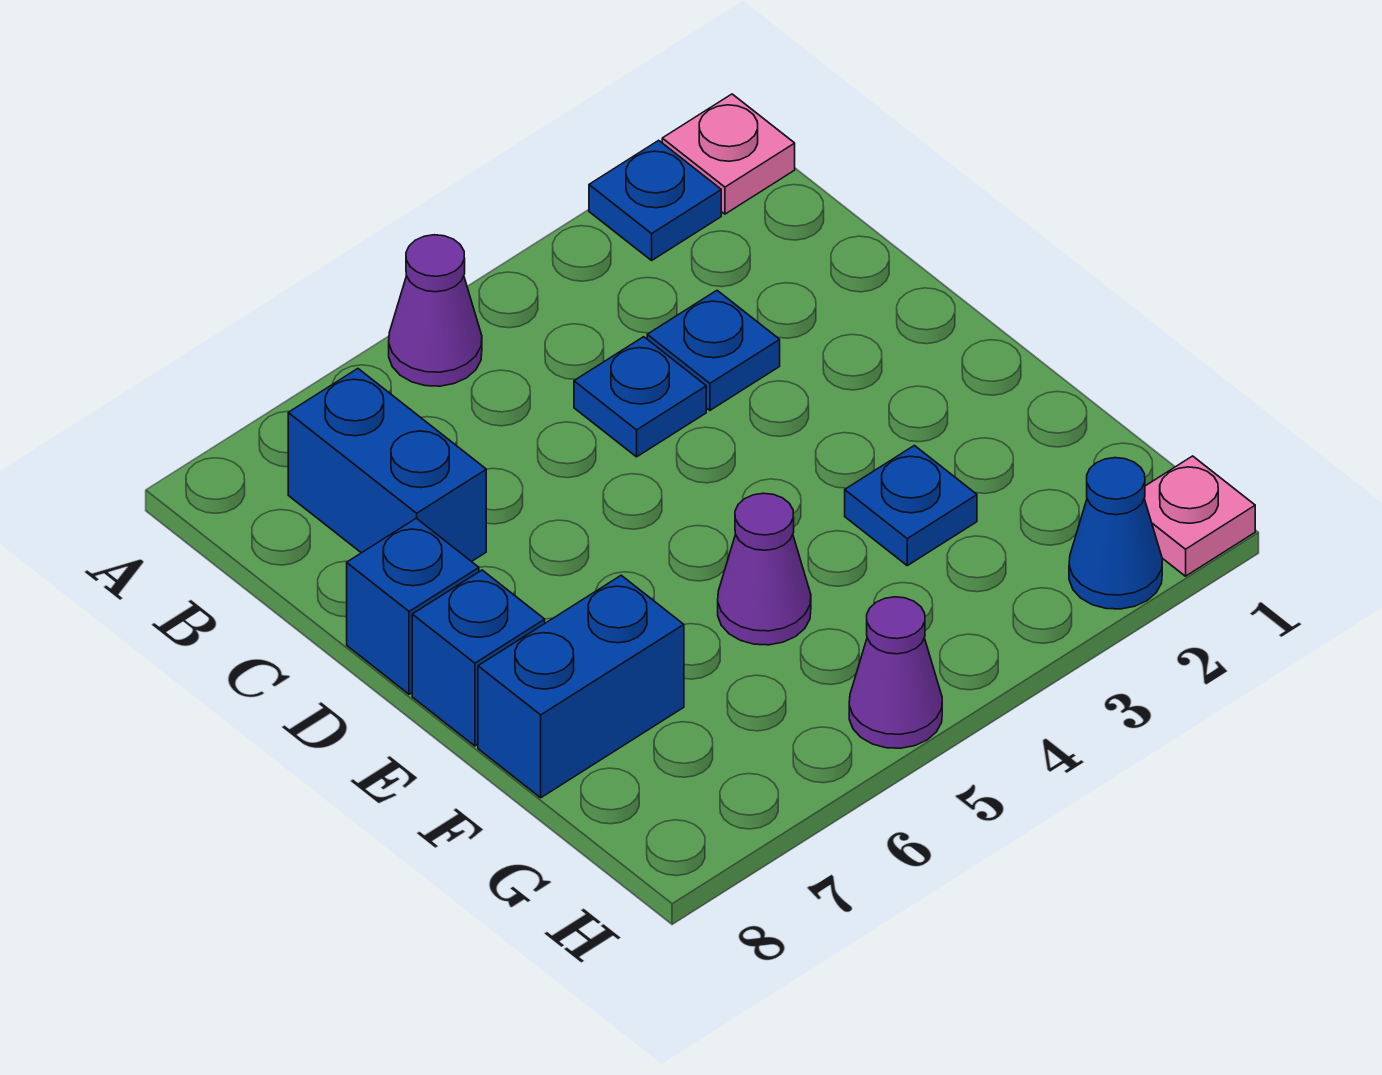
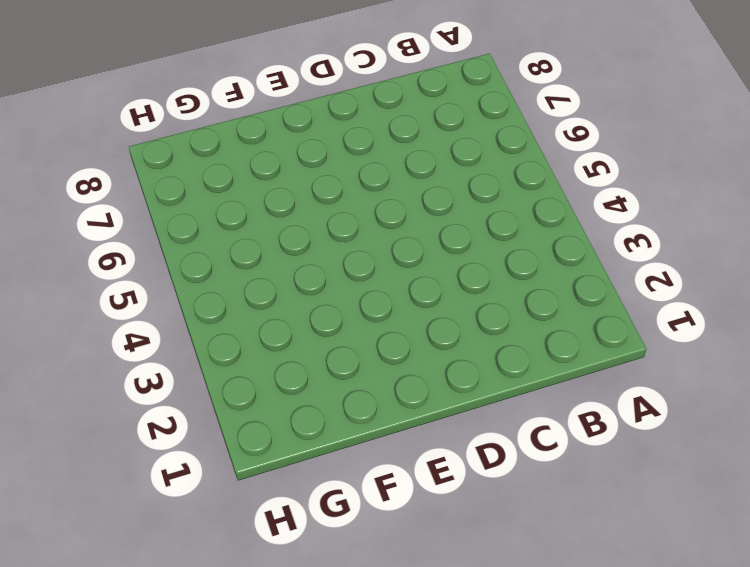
none -> pink 1x1 plate [662,94,795,214]
none -> blue 1x1 plate [589,140,721,260]
none -> purple 1x1 cone [389,235,482,386]

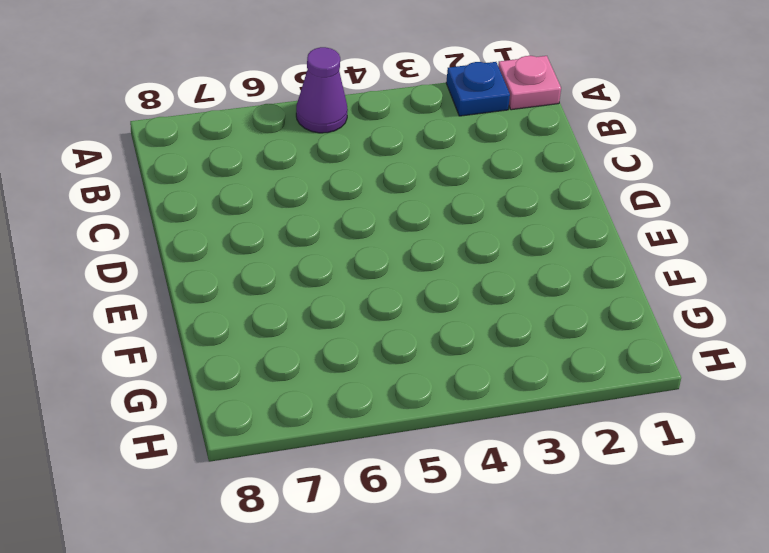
none -> blue 1x2 brick [288,369,486,562]
none -> blue 1x1 plate [647,291,780,410]
none -> blue 1x1 plate [574,337,706,457]

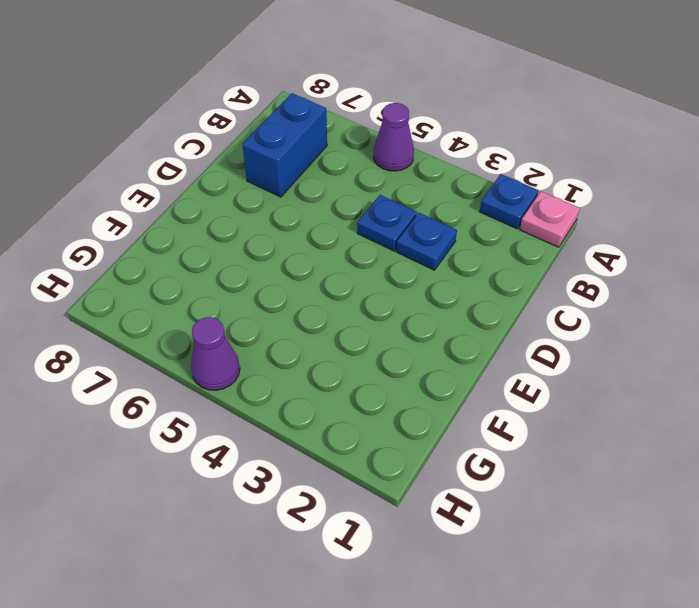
none -> blue 1x1 brick [347,518,479,694]
none -> blue 1x1 brick [412,570,545,746]
none -> blue 1x1 plate [845,446,977,566]

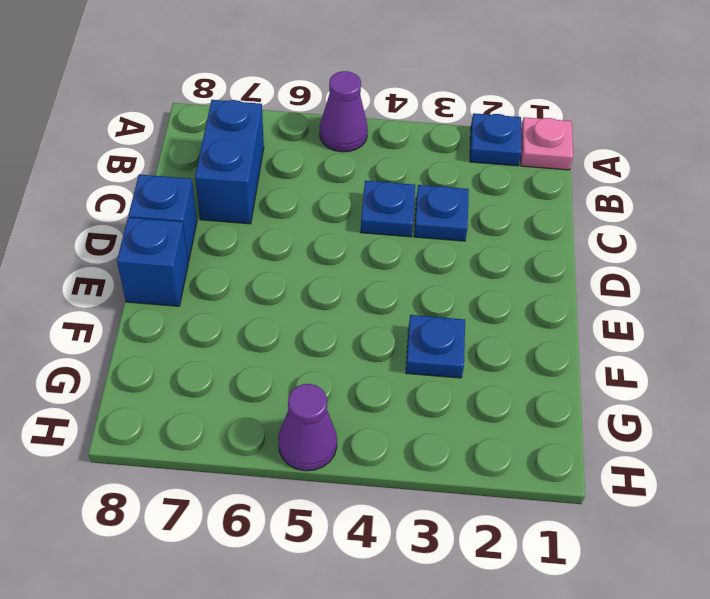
none -> purple 1x1 cone [718,493,811,645]
none -> blue 1x2 brick [478,575,684,798]
none -> pink 1x1 plate [1144,456,1255,576]

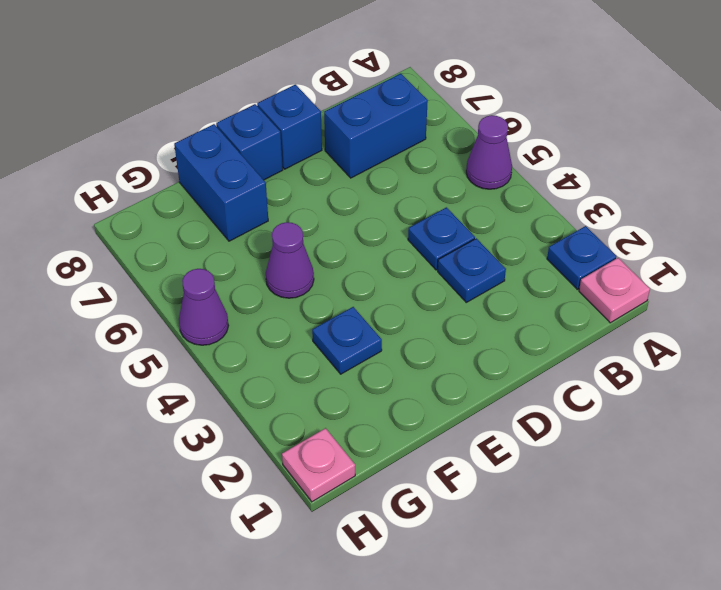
none -> blue 1x1 cone [1069,458,1162,609]

